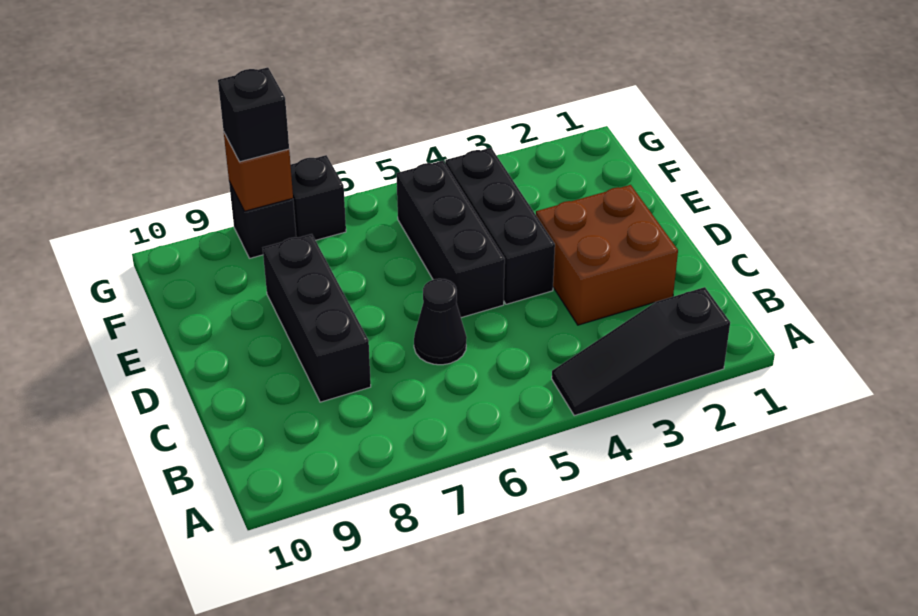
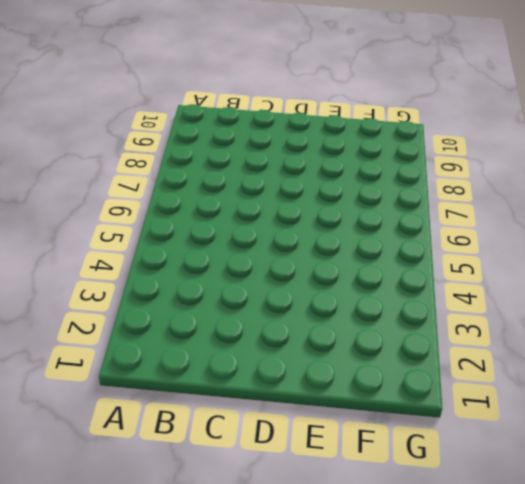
none -> black 1x3 slope [552,287,730,416]
none -> brown 2x2 brick [536,185,678,325]

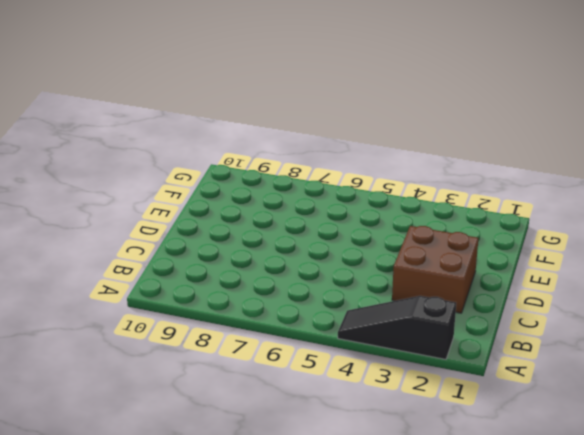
none -> black 1x1 cone [414,279,467,365]
none -> black 1x3 brick [263,234,371,402]

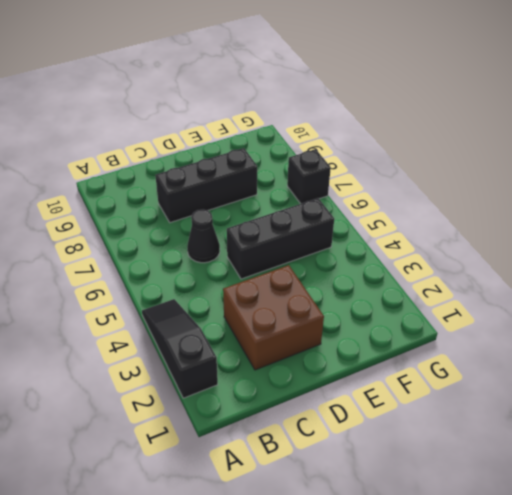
none -> black 1x3 brick [445,148,555,304]
none -> black 1x1 brick [229,182,296,258]

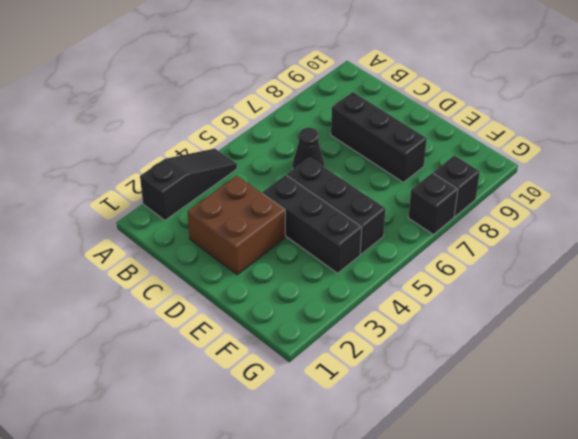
none -> brown 1x1 brick [224,133,293,211]
none -> black 1x1 brick [218,67,289,162]

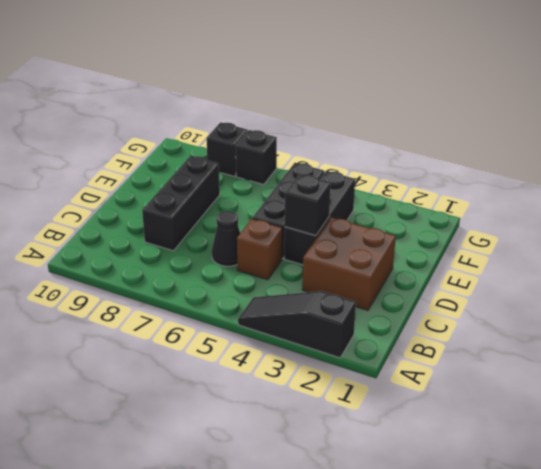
brown 1x1 brick [237,219,282,280] -> brown 1x1 brick moved to [224,133,293,211]
black 1x1 brick [285,174,331,236] -> black 1x1 brick moved to [218,67,289,162]

